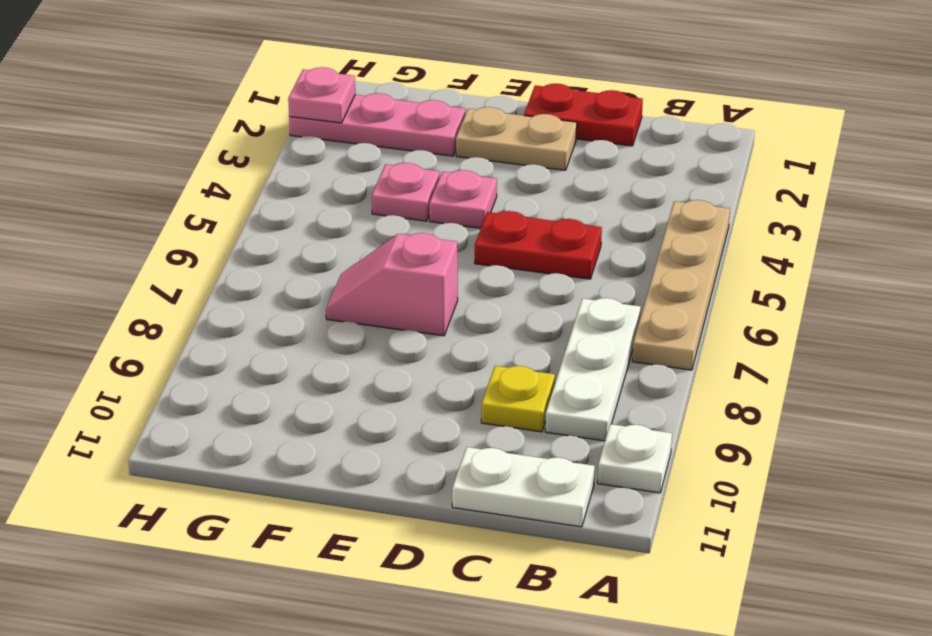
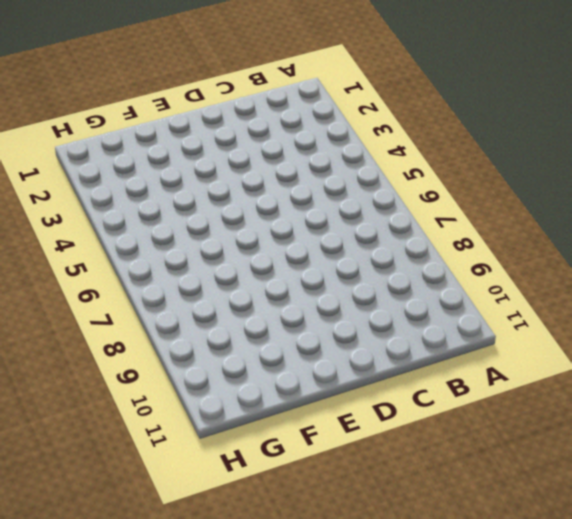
none -> tan 1x4 plate [632,200,730,370]
none -> white 1x1 plate [598,424,672,493]
none -> white 1x3 plate [545,298,641,441]

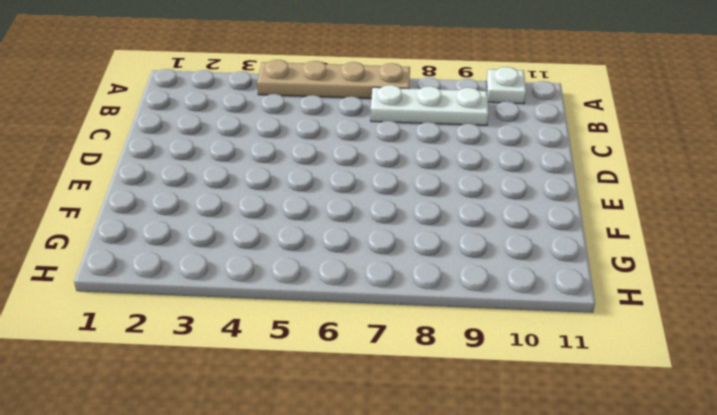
none -> white 1x2 plate [452,447,595,527]
none -> red 1x2 plate [524,84,643,146]
none -> red 1x2 plate [475,211,602,279]

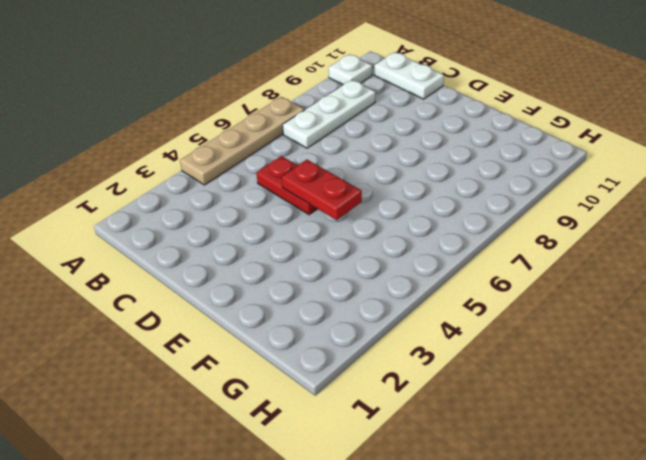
red 1x2 plate [282,160,362,220] -> red 1x2 plate moved to [524,84,643,146]
none -> yellow 1x1 plate [481,366,555,432]
none -> tan 1x2 plate [456,107,577,170]
none -> pink 1x1 plate [429,170,497,228]

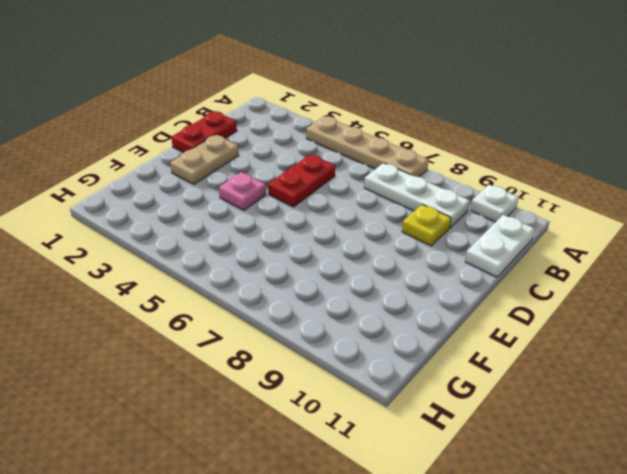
none -> pink 1x2 slope [326,233,458,336]
none -> pink 1x3 plate [289,93,465,156]
none -> pink 1x1 plate [372,163,440,221]

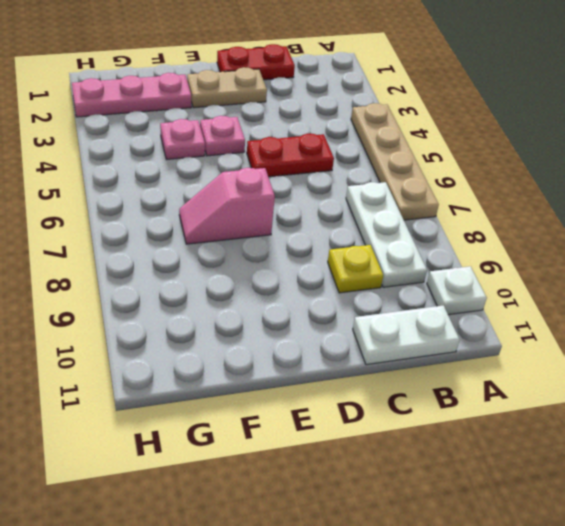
none -> pink 1x1 plate [288,67,355,123]

